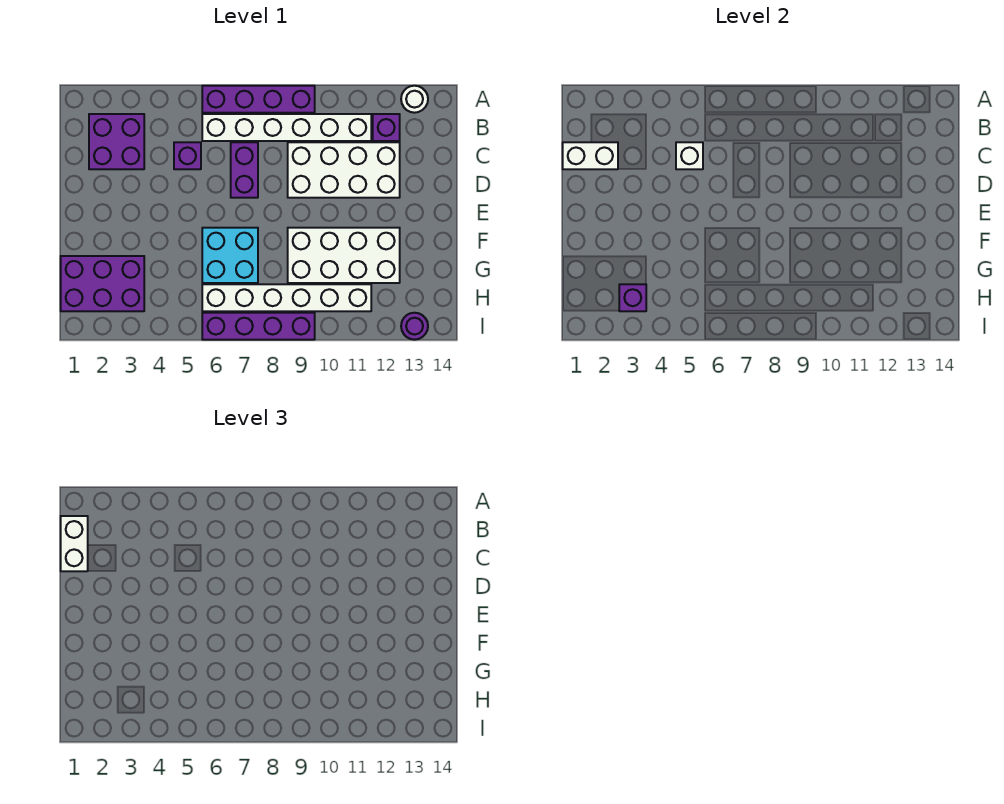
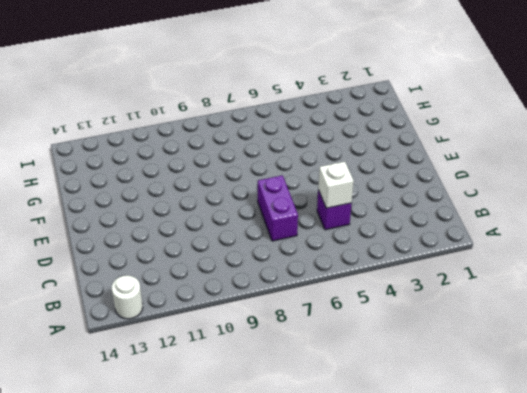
none -> purple 1x4 brick [202,86,315,113]
none -> purple 2x2 brick [89,114,144,169]
none -> white 1x6 brick [202,114,371,141]

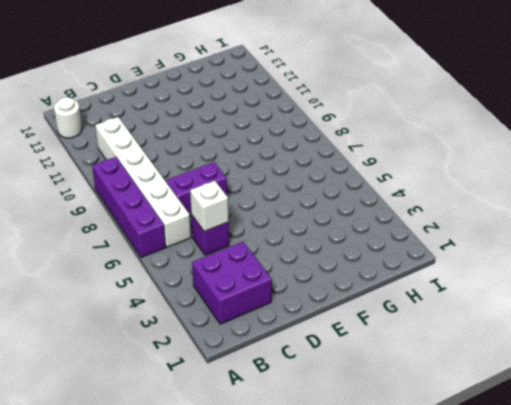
none -> purple 1x1 brick [373,114,400,141]
none -> white 2x4 brick [288,142,400,198]
none -> cyan 2x2 brick [202,228,258,283]

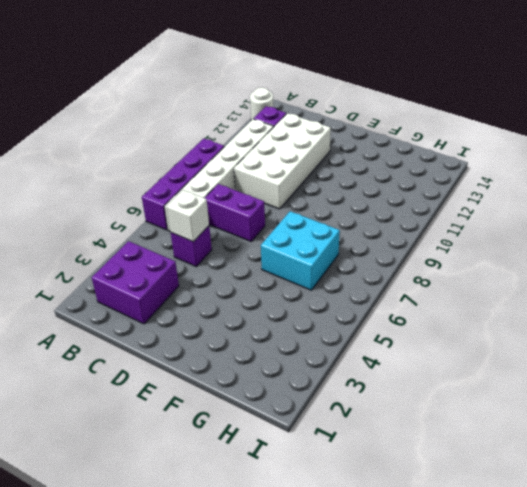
none -> white 2x4 brick [288,228,400,283]
none -> purple 2x3 brick [61,256,144,311]
none -> white 1x6 brick [202,284,371,311]

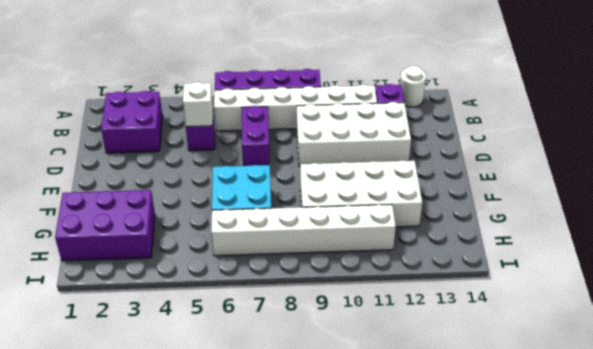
none -> purple 1x4 brick [202,313,315,340]
none -> purple 1x1 round brick [401,313,428,340]
none -> white 1x2 brick [563,142,618,169]

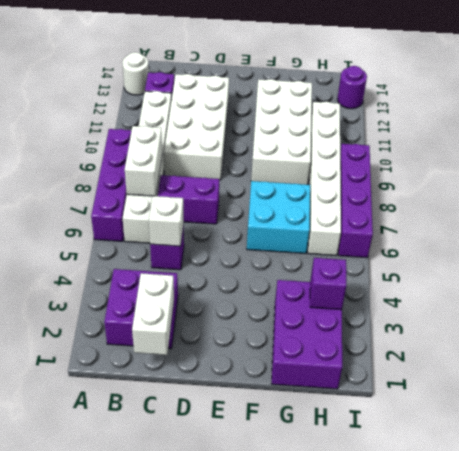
white 1x2 brick [125,126,162,196] -> white 1x2 brick turned to [61,516,88,571]

